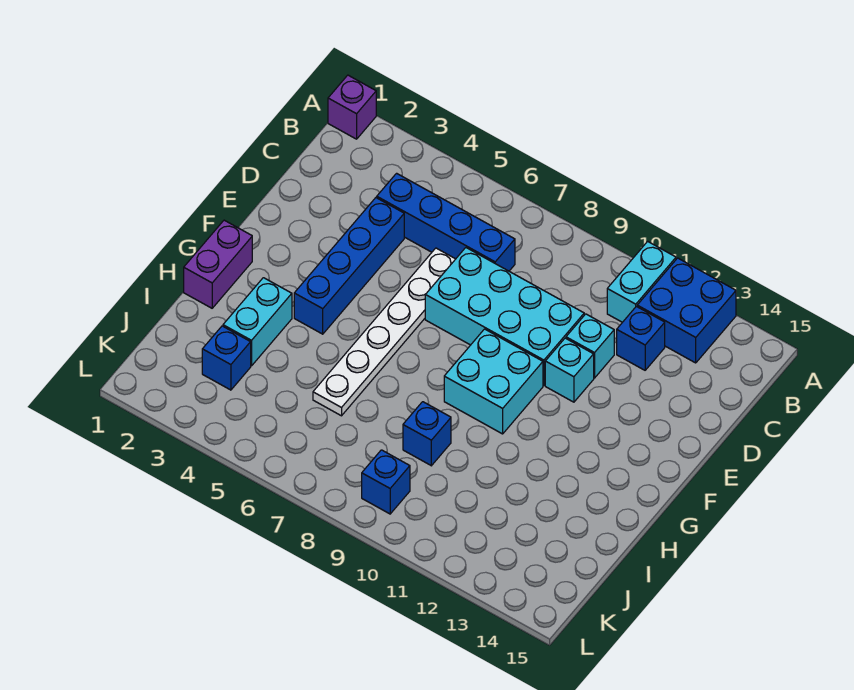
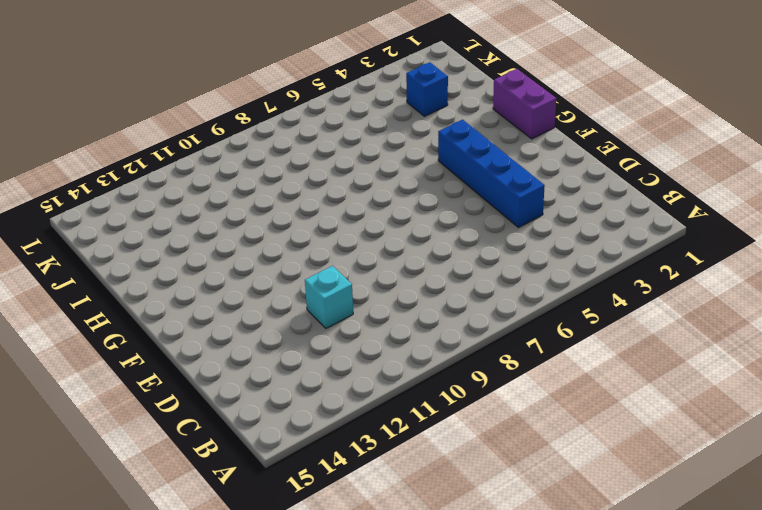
none -> purple 1x1 brick [328,75,376,139]
none -> cyan 1x2 brick [607,241,676,322]
none -> blue 2x2 brick [637,258,736,363]

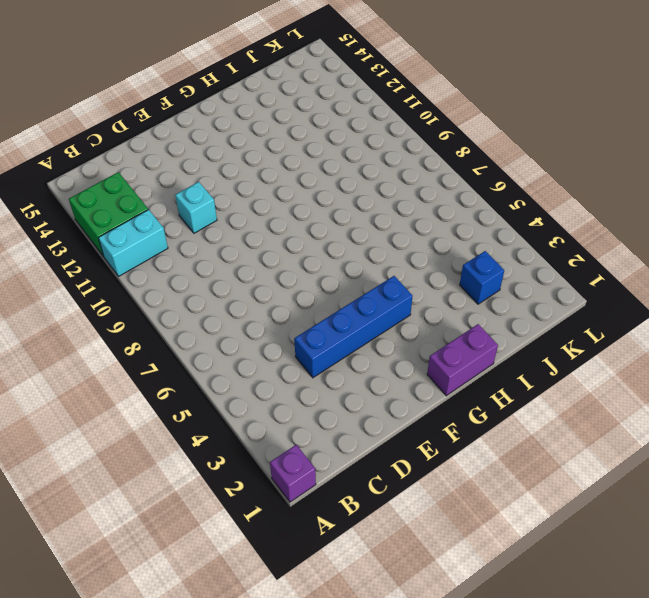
green 2x2 brick [69,172,148,257] -> blue 2x2 brick [637,258,736,363]
none -> blue 1x4 brick [377,173,515,271]
none -> blue 1x1 brick [617,306,665,370]
none -> white 1x6 plate [313,248,455,416]

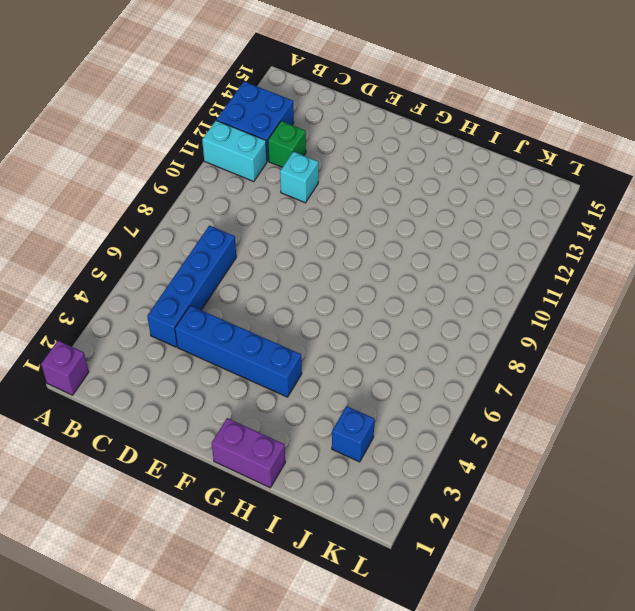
green 1x1 brick [268,121,306,167] -> blue 1x1 brick [617,306,665,370]
none -> white 1x6 plate [313,248,455,416]
none -> cyan 2x4 brick [425,248,584,386]
none -> cyan 1x1 brick [545,338,594,402]

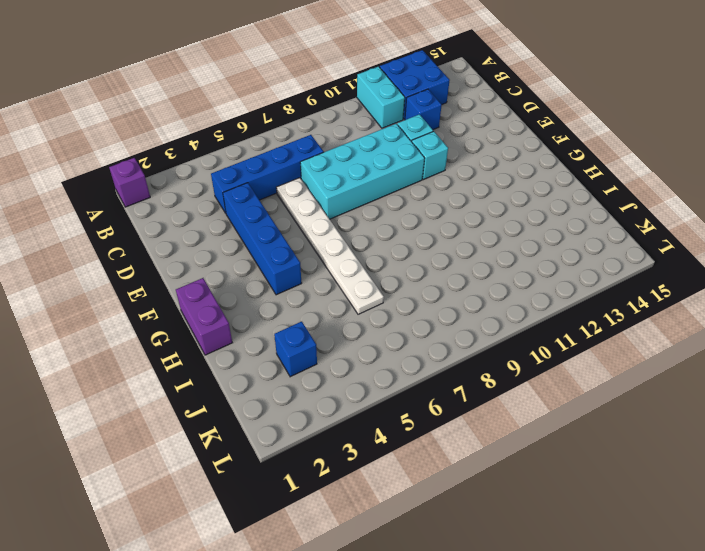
none -> cyan 2x2 brick [444,329,543,434]
none -> cyan 1x2 brick [223,278,292,366]
none -> blue 1x1 brick [403,402,451,466]

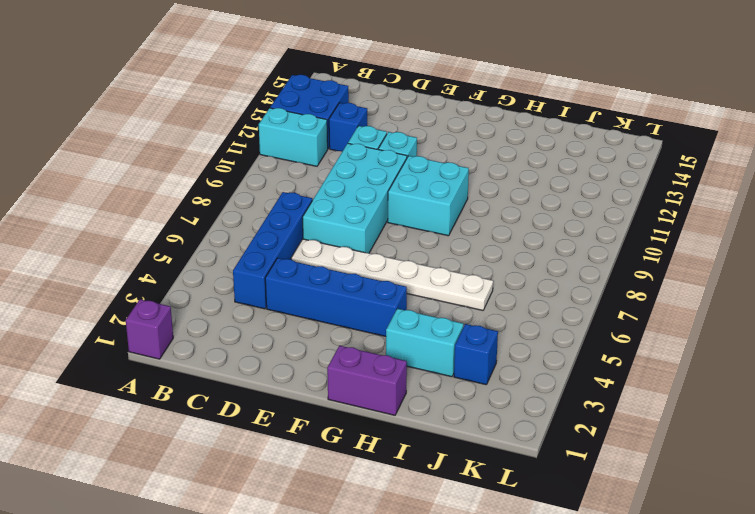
none -> blue 1x1 brick [403,402,451,466]
none -> blue 1x1 brick [362,450,410,514]

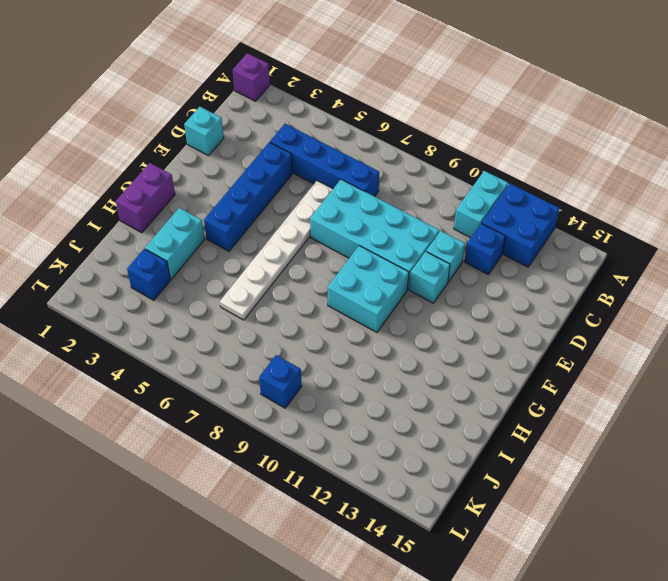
cyan 1x1 brick [184,107,224,156] -> none
none -> blue 1x1 brick [403,402,451,466]

